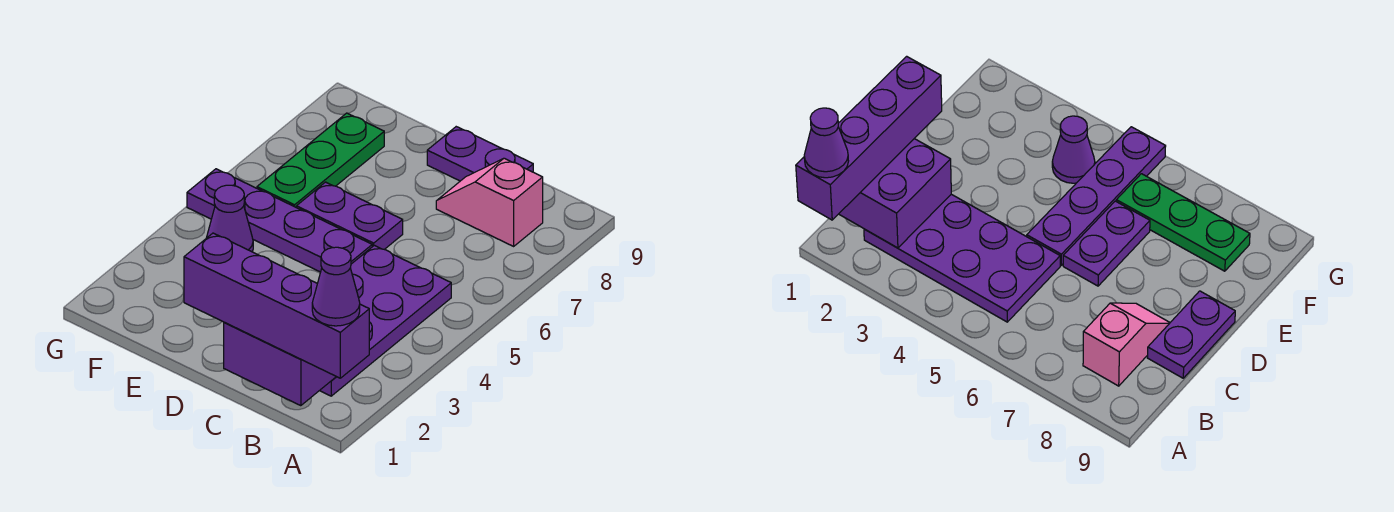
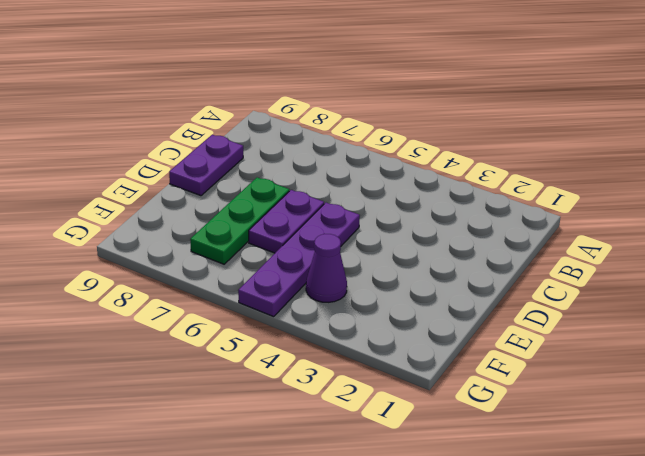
green 1x3 plate [190,178,289,264] -> green 1x3 plate turned to [257,113,384,208]
none -> purple 2x4 plate [320,245,451,396]
none -> pink 1x2 slope [436,158,543,246]

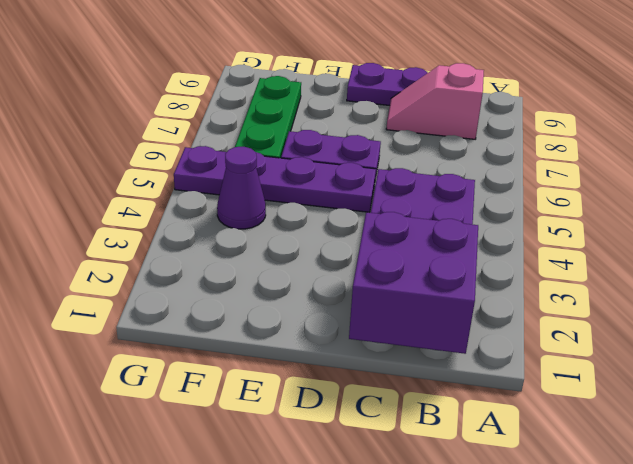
none -> purple 1x4 brick [184,233,369,378]
none -> purple 1x1 cone [312,247,360,326]

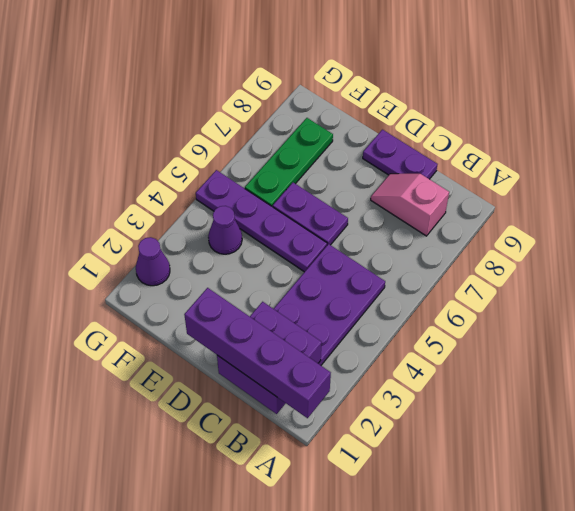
purple 1x1 cone [136,237,170,286] -> purple 1x1 cone moved to [312,247,360,326]

